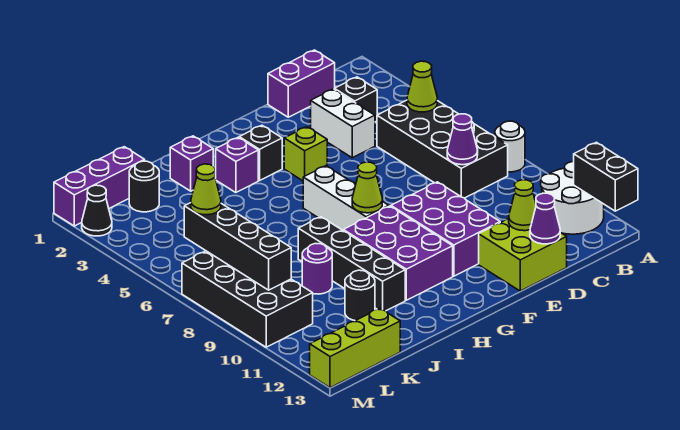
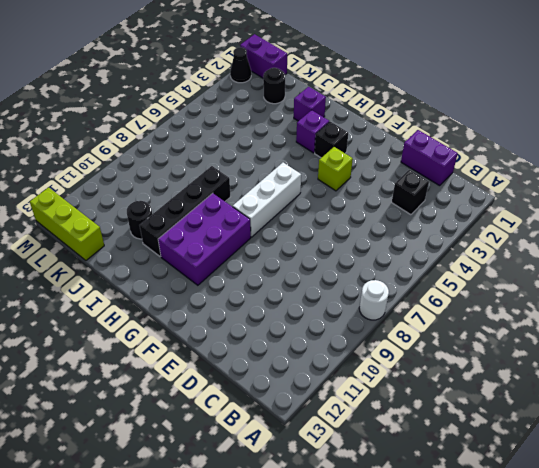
purple 1x2 brick [240,34,287,78] -> purple 1x3 brick [54,147,145,226]
none -> white 2x2 round brick [541,162,604,234]
none -> black 2x4 brick [377,100,508,198]
none -> white 1x2 brick [311,89,375,158]
none -> lime 2x2 brick [479,219,567,291]

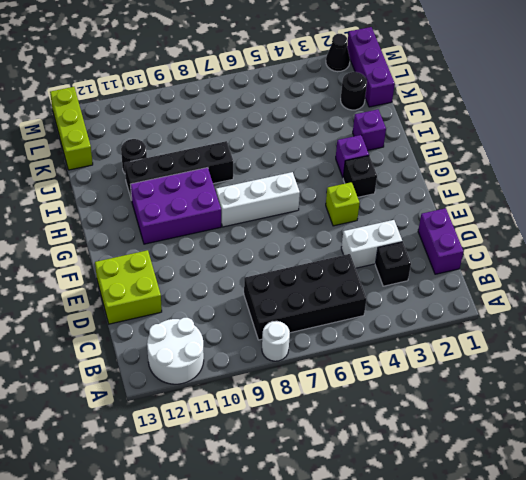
none -> purple 2x3 brick [391,182,500,276]
none -> purple 1x1 round brick [302,243,332,294]
none -> black 2x4 brick [182,251,313,347]
none -> black 1x2 brick [574,142,638,211]

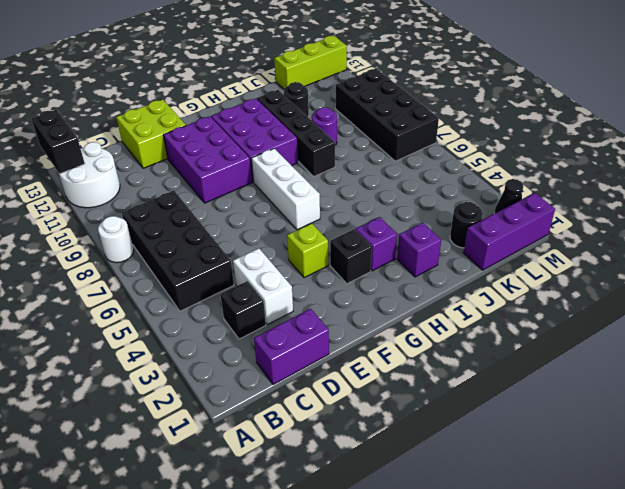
none -> lime 1x1 cone [407,61,437,112]
none -> purple 1x1 cone [447,114,478,165]
none -> lime 1x1 cone [509,180,536,231]
none -> purple 1x1 cone [530,193,560,244]

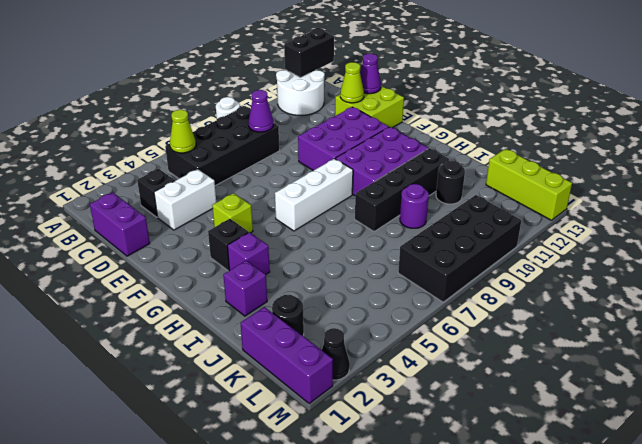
none -> lime 1x1 cone [352,162,382,213]
none -> black 1x4 brick [184,203,291,290]
none -> lime 1x1 cone [191,164,221,215]

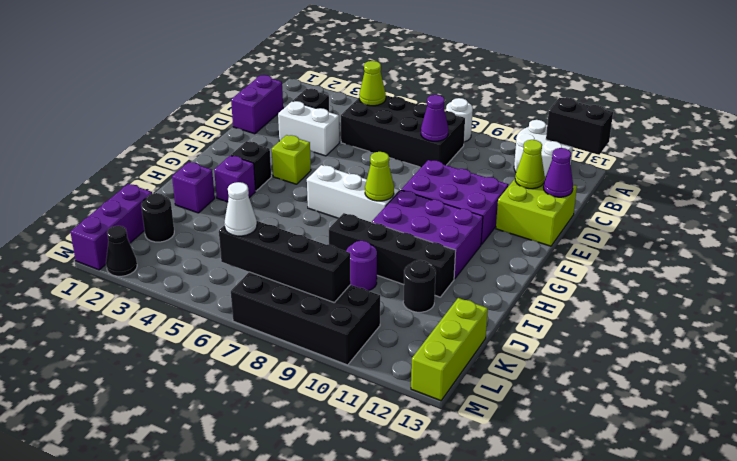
white 1x1 cone [224,182,257,236] -> lime 1x1 cone [191,164,221,215]

